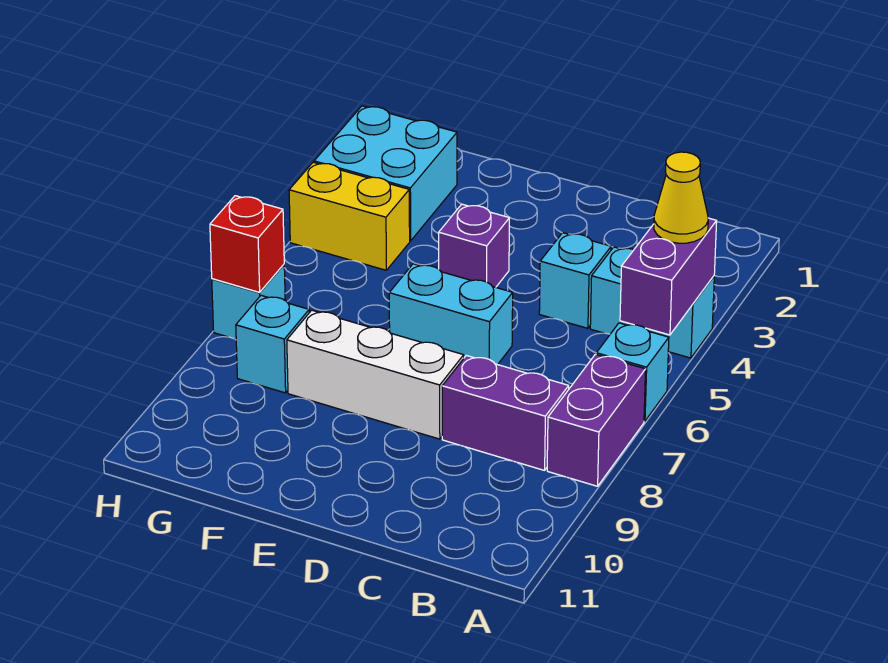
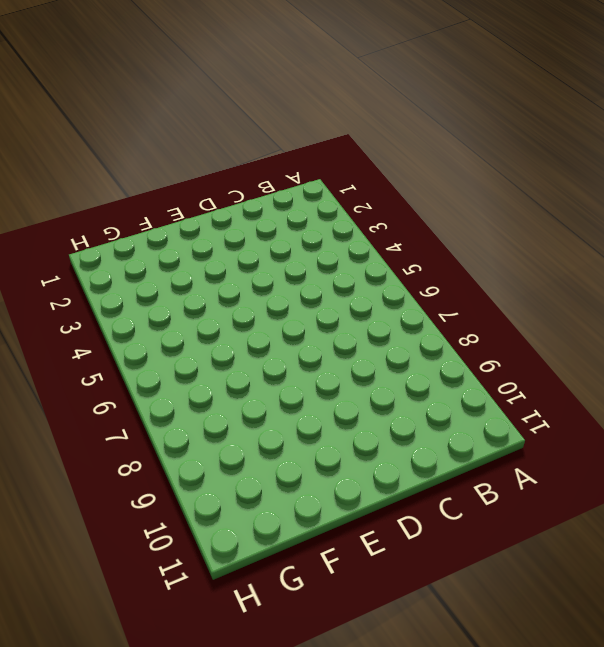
none -> cyan 1x2 brick [590,247,714,358]
none -> cyan 1x1 brick [596,323,669,421]
none -> purple 1x2 brick [547,354,646,486]

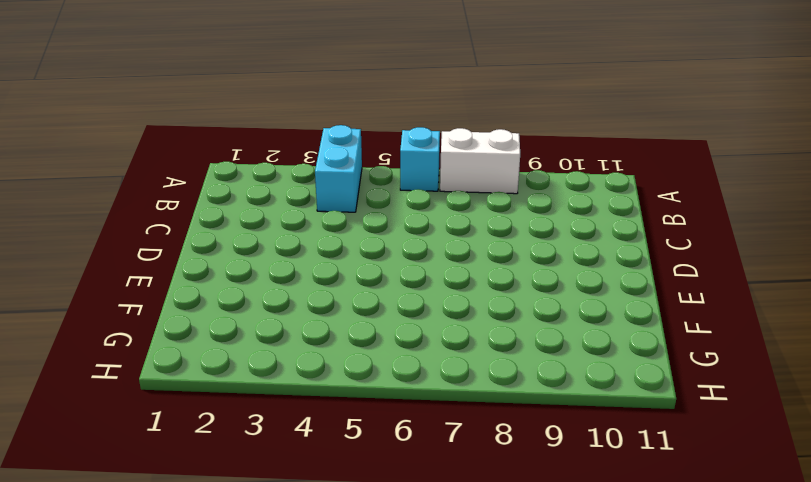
white 1x2 brick [440,128,520,194] -> purple 1x2 brick [547,354,646,486]
none -> purple 1x2 brick [442,356,569,470]
none -> cyan 1x1 brick [539,233,611,328]
none -> cyan 1x2 brick [389,264,513,365]

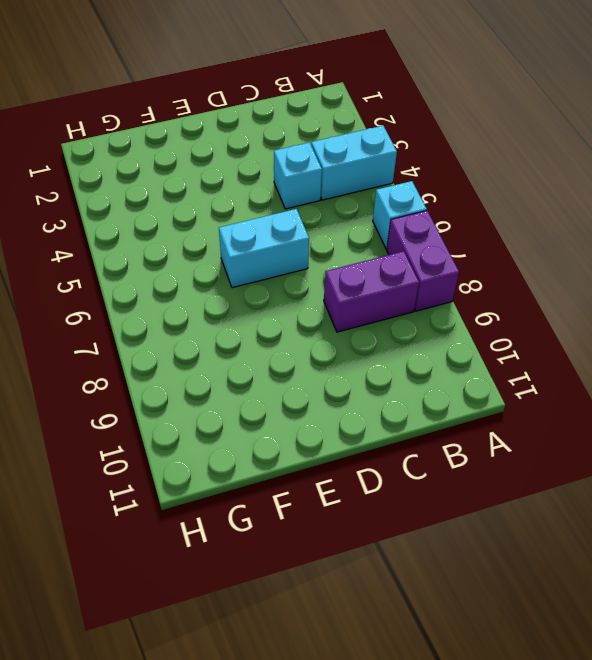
none -> white 1x3 brick [287,310,464,439]
none -> purple 1x1 brick [439,204,509,287]
none -> cyan 2x2 brick [314,106,457,241]

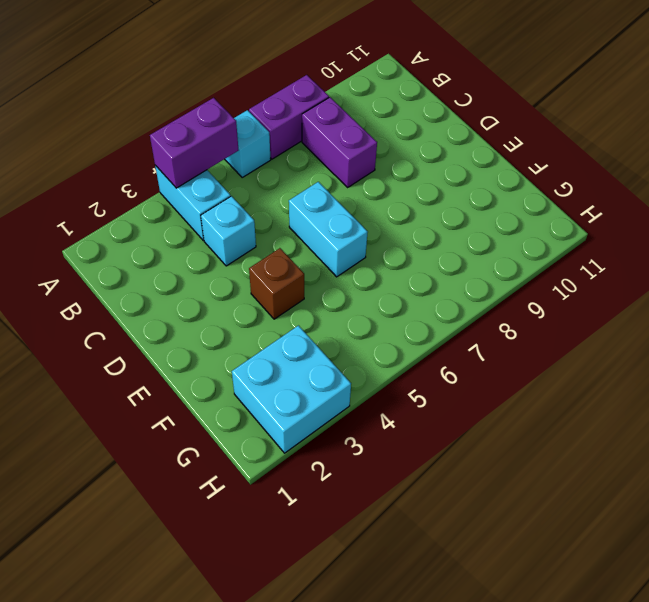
brown 1x1 brick [249,248,304,319] -> purple 1x1 brick [439,204,509,287]
none -> white 1x3 brick [287,310,464,439]
none -> yellow 1x2 brick [289,162,410,270]
none -> cyan 1x1 brick [236,295,309,393]

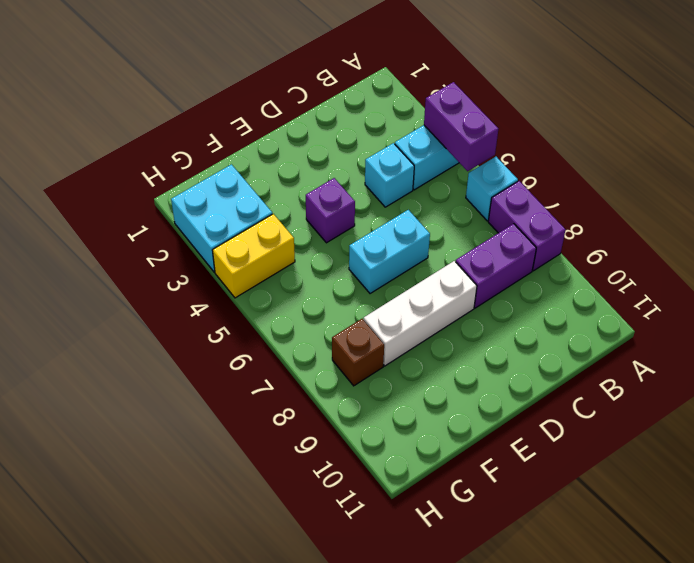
brown 1x1 brick [332,319,384,386] -> cyan 1x1 brick [236,295,309,393]
none -> cyan 1x1 brick [212,265,285,339]
none -> red 1x1 brick [210,196,284,292]
none -> yellow 1x1 cone [654,152,708,243]

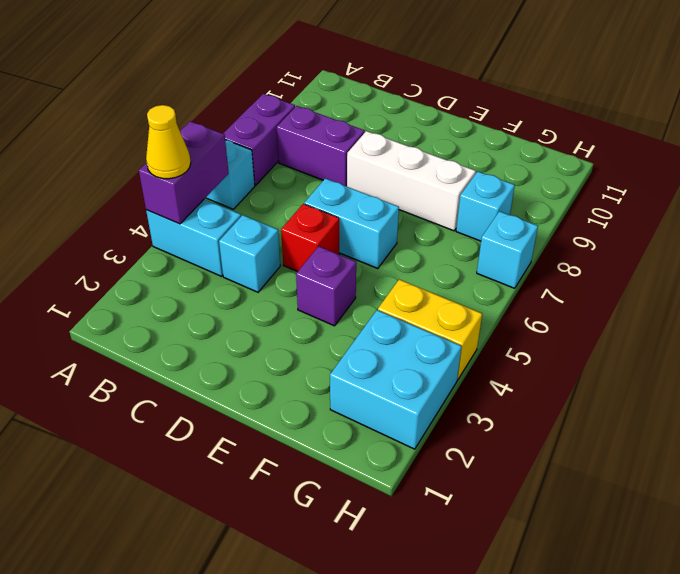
red 1x1 brick [281,204,339,272] -> red 1x1 brick moved to [210,196,284,292]

